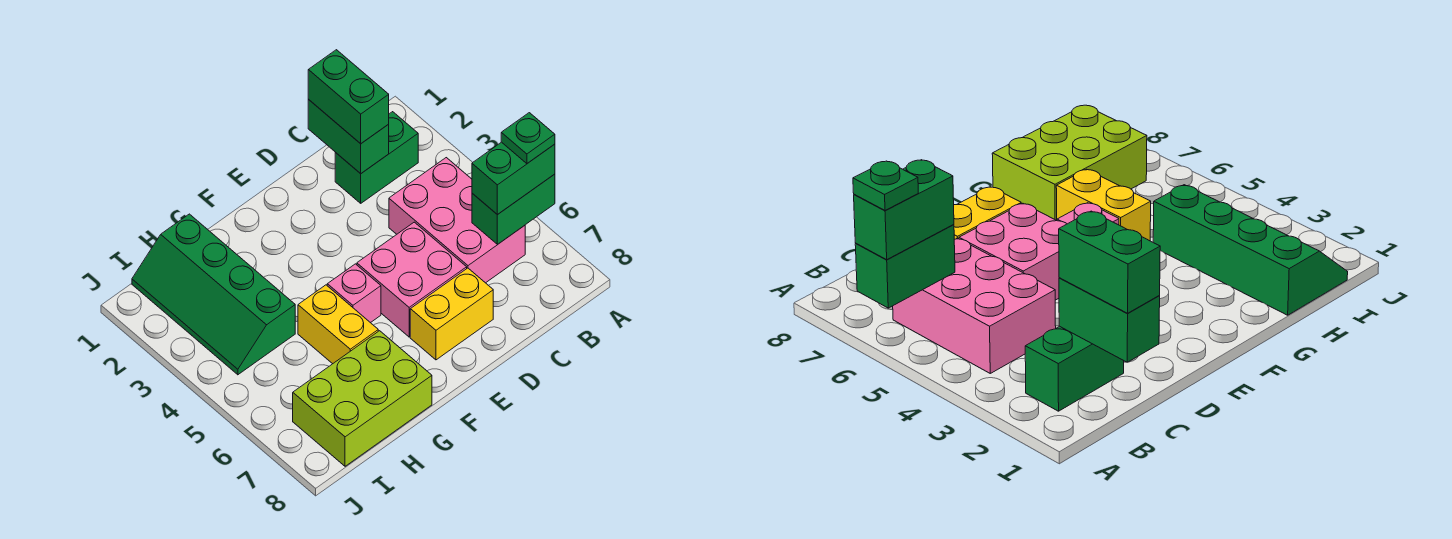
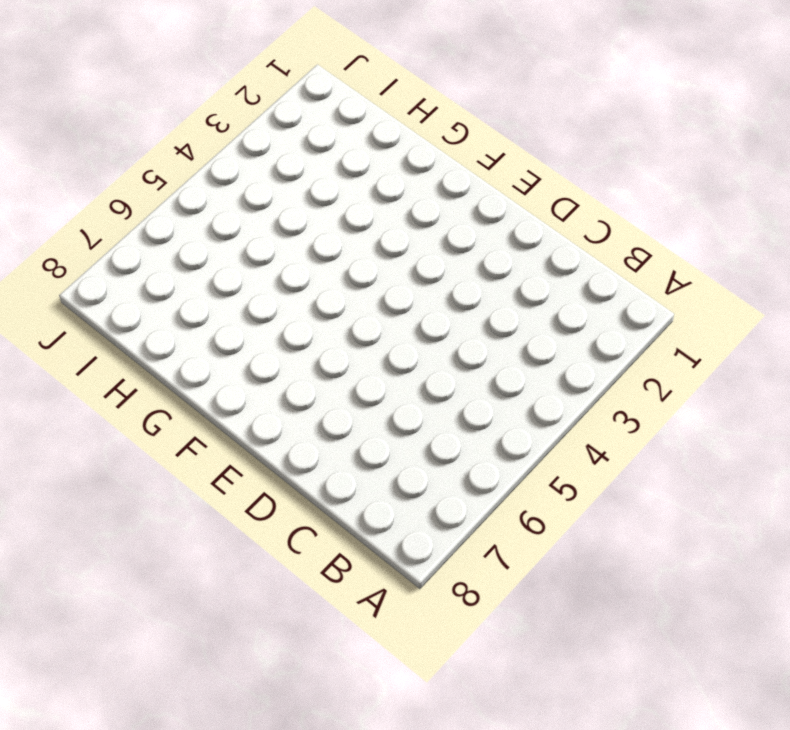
none -> green 1x2 brick [335,112,418,203]
none -> pink 2x3 brick [389,158,525,283]
none -> pink 2x2 brick [357,222,467,337]

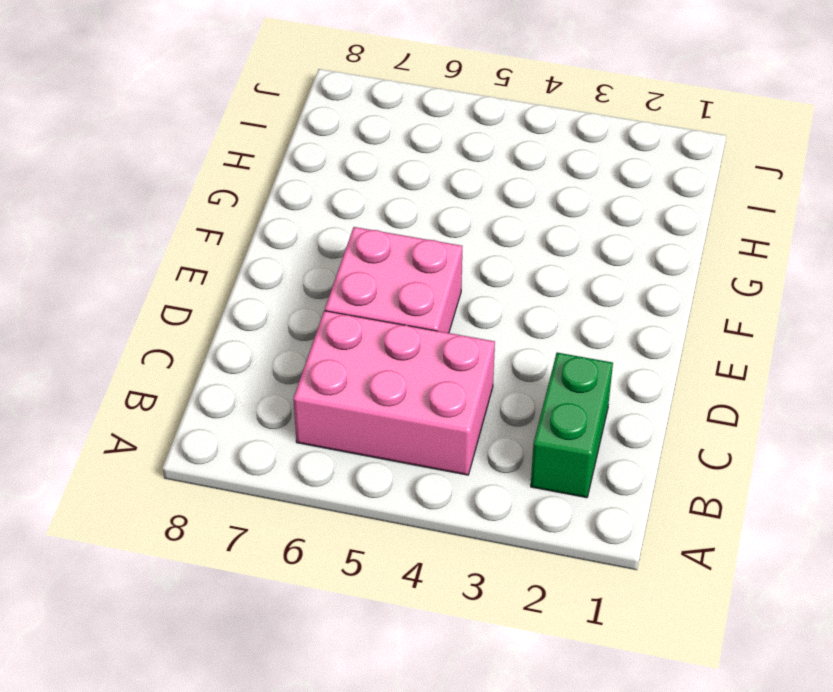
none -> yellow 1x2 brick [410,268,493,360]
none -> pink 1x1 brick [327,264,381,323]
none -> yellow 1x2 brick [298,285,378,364]

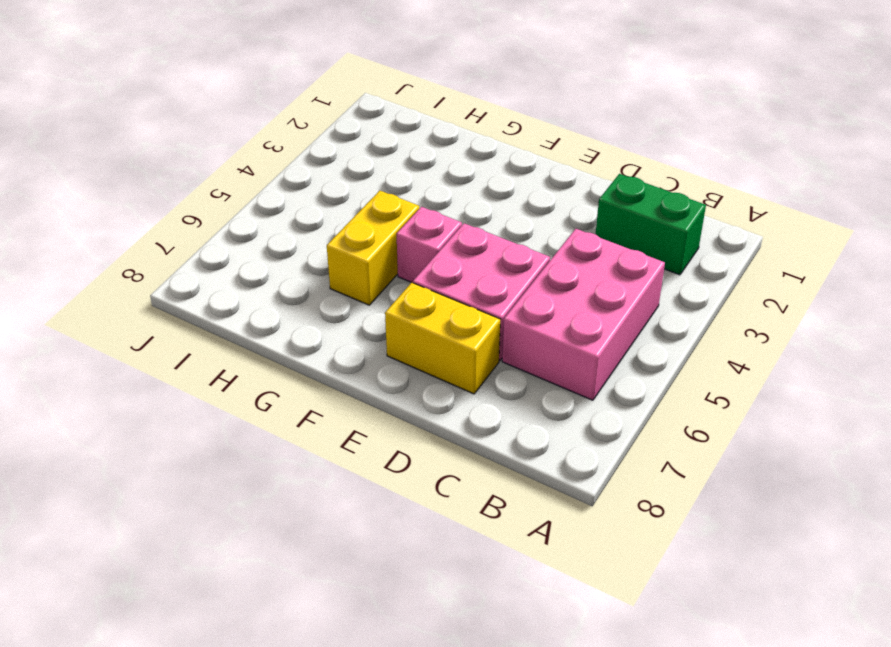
none -> lime 2x3 brick [293,331,432,466]
none -> green 2x4 slope [132,214,295,375]
none -> green 1x2 brick [472,174,555,244]

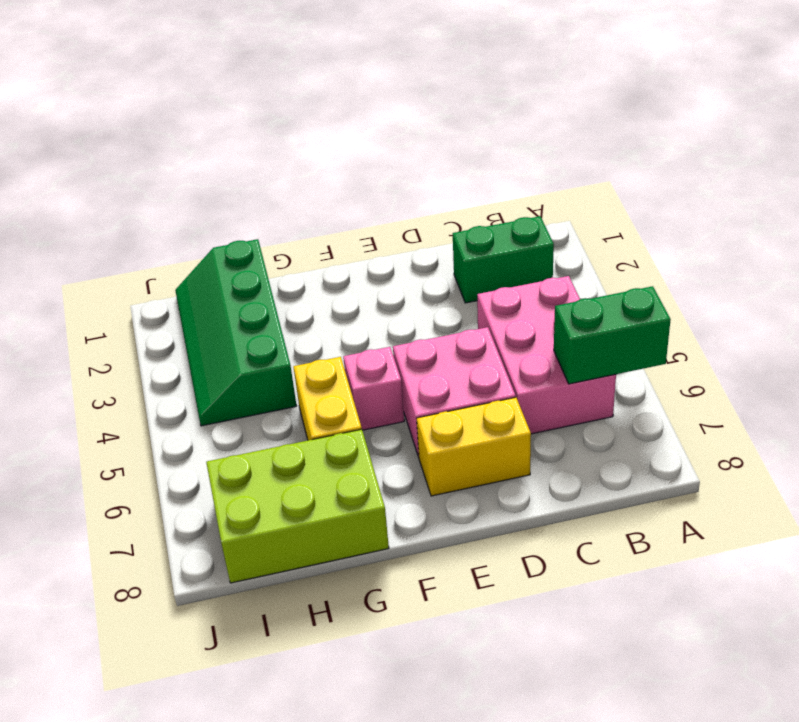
none -> green 1x2 brick [308,99,389,174]
none -> green 1x2 brick [472,142,555,215]
none -> green 1x2 brick [308,50,389,144]

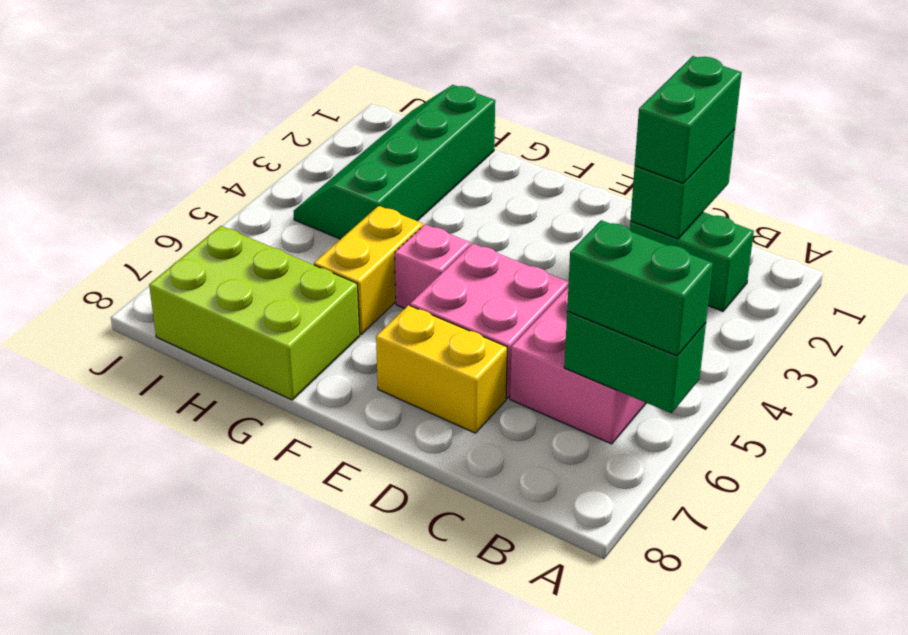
none -> green 1x1 plate [501,113,555,164]

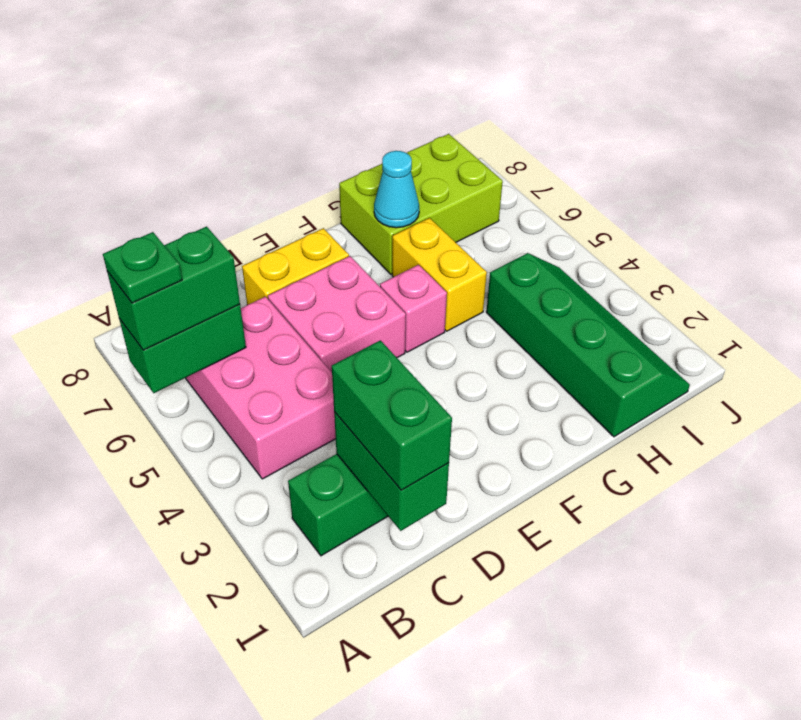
cyan 1x1 cone [374,151,419,228] -> none

